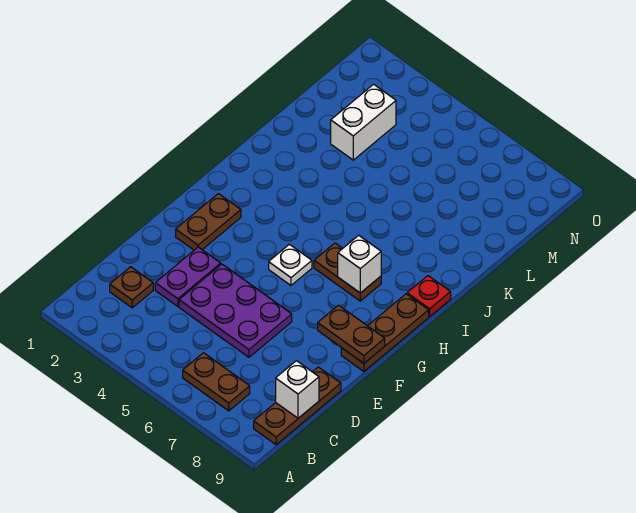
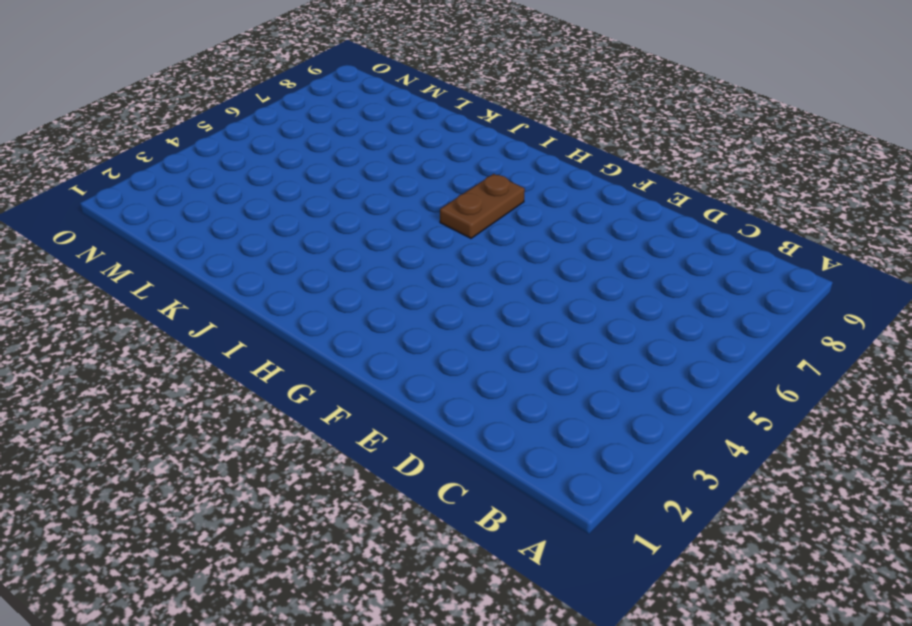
none -> brown 1x2 plate [183,353,250,411]
none -> brown 1x3 plate [254,367,341,445]
none -> brown 1x1 plate [110,267,153,308]

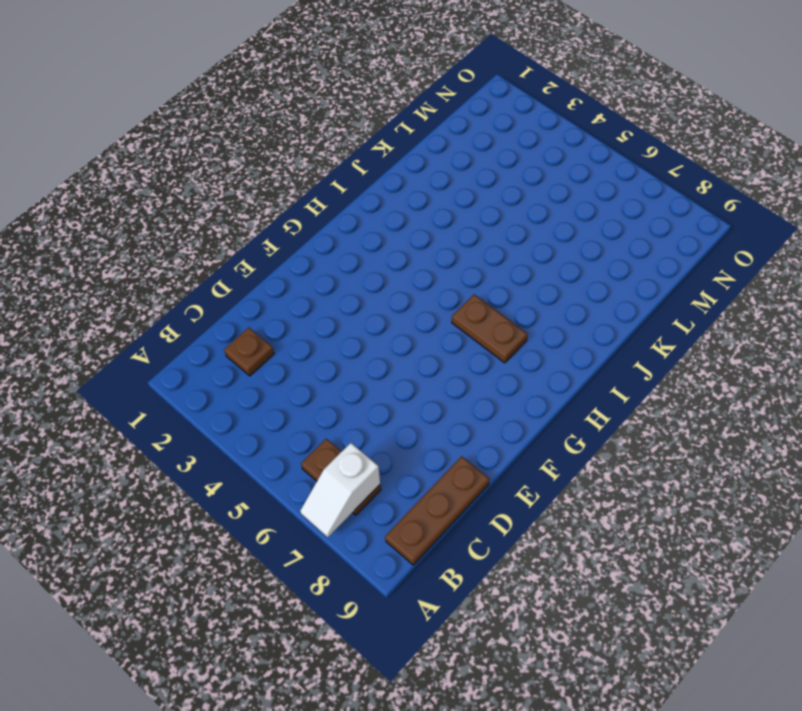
white 1x2 slope [300,443,380,537] -> none
none -> purple 1x2 plate [155,247,221,306]
none -> purple 2x3 plate [179,264,292,357]
none -> brown 1x2 plate [176,194,241,250]

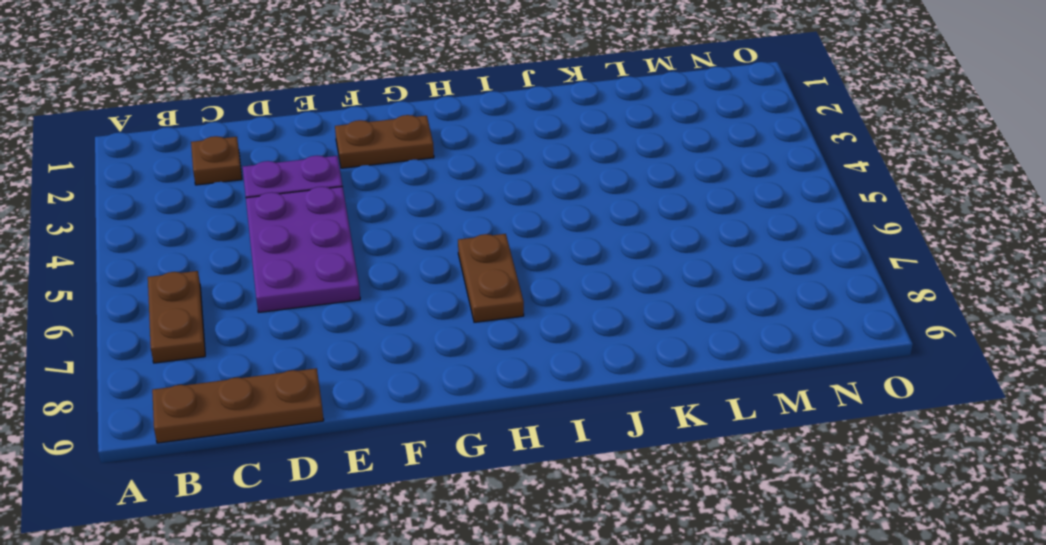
none -> brown 1x3 plate [341,294,429,372]
none -> white 1x1 plate [269,244,312,285]
none -> red 1x1 plate [407,276,451,317]

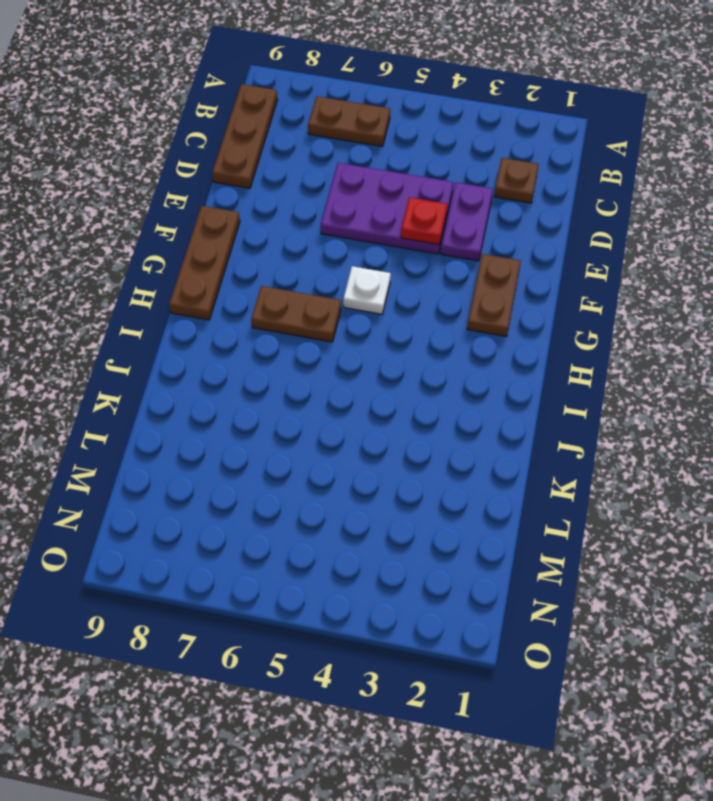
red 1x1 plate [401,197,447,245] -> red 1x1 plate moved to [407,276,451,317]
none -> white 1x2 brick [331,84,396,160]
none -> white 1x1 brick [276,361,319,418]
none -> brown 1x2 plate [318,305,385,363]

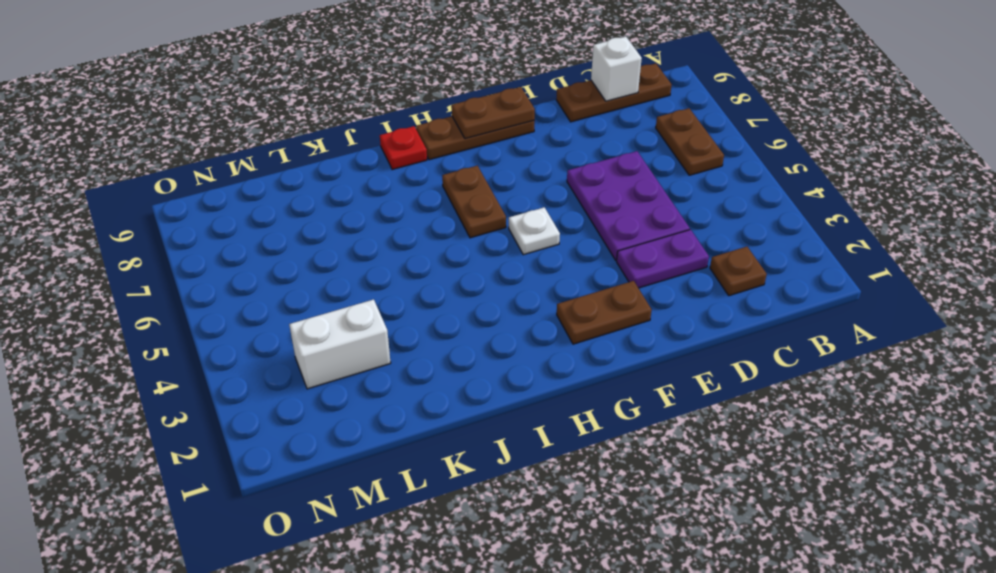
brown 1x2 plate [452,87,535,139] -> brown 1x2 plate turned to [318,305,385,363]
none -> white 1x1 brick [338,235,381,293]

